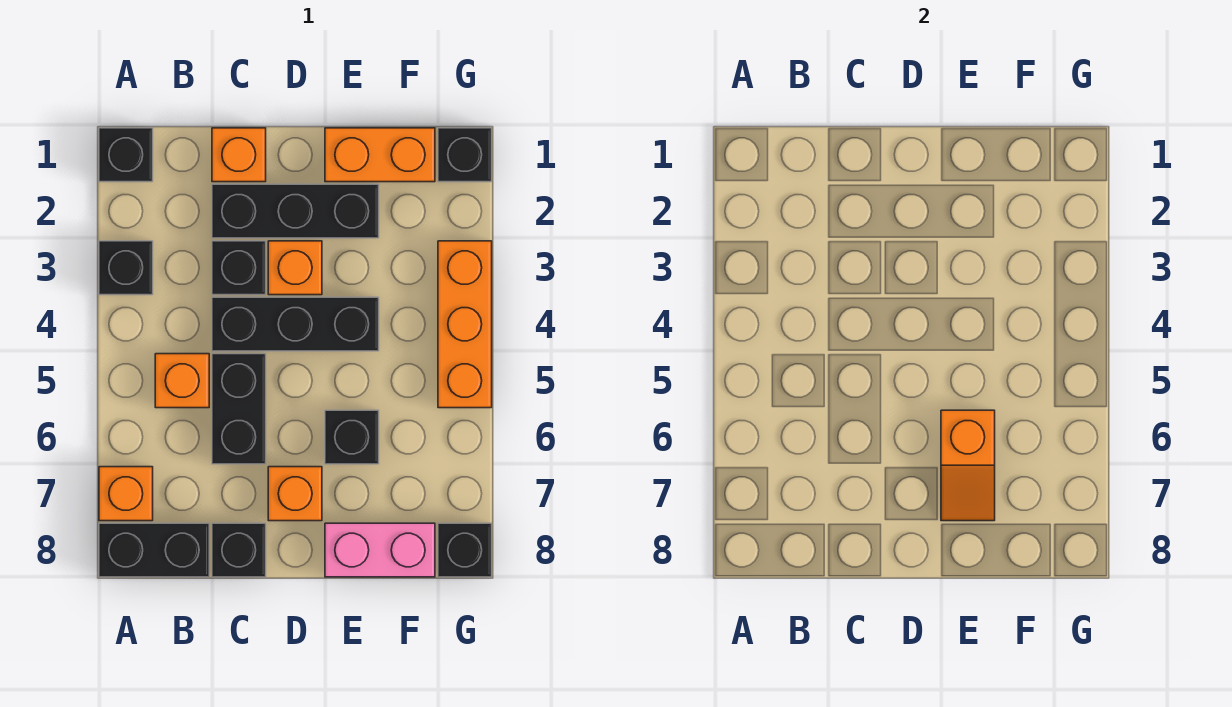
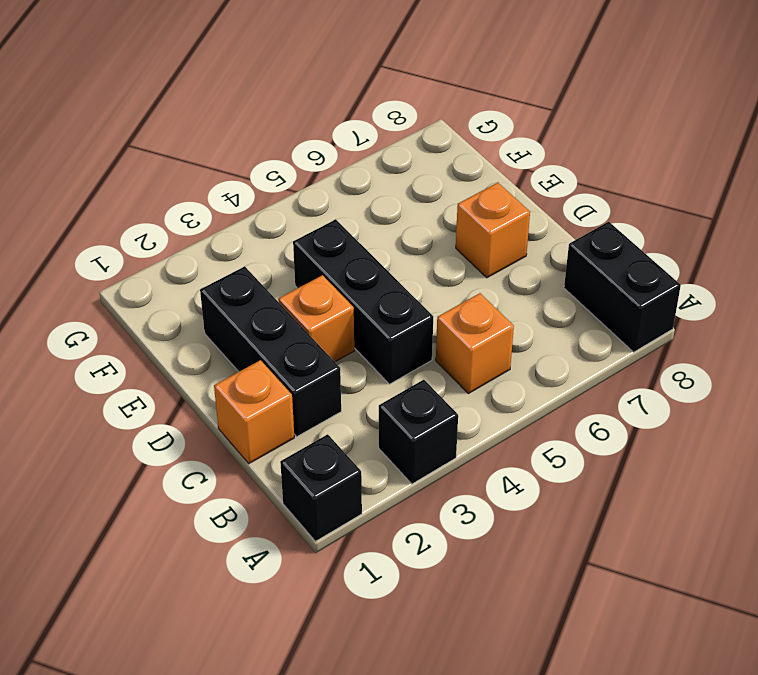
none -> orange 1x1 brick [99,467,153,521]
none -> black 1x1 brick [212,241,266,295]
none -> black 1x2 brick [212,354,266,464]

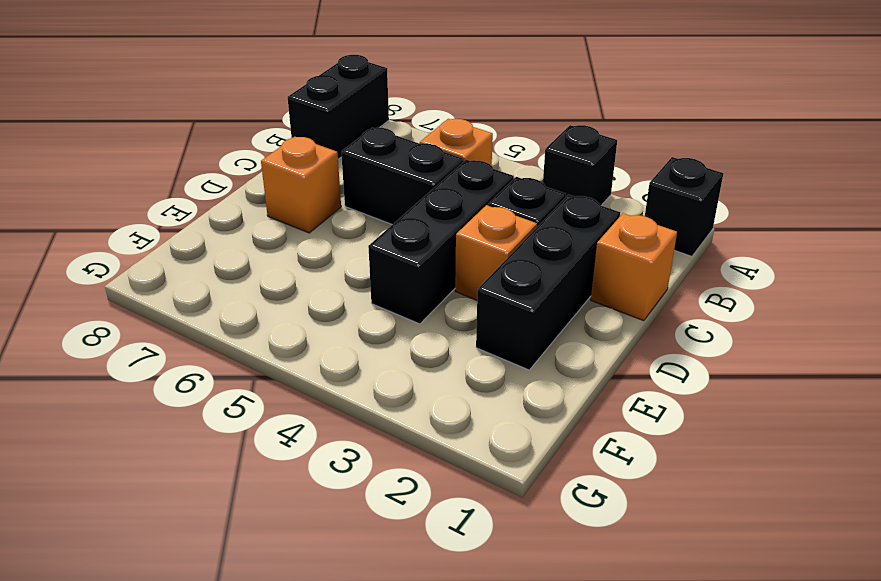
none -> orange 1x1 brick [99,467,153,521]
none -> black 1x1 brick [212,523,266,577]
none -> orange 1x2 brick [325,128,435,182]

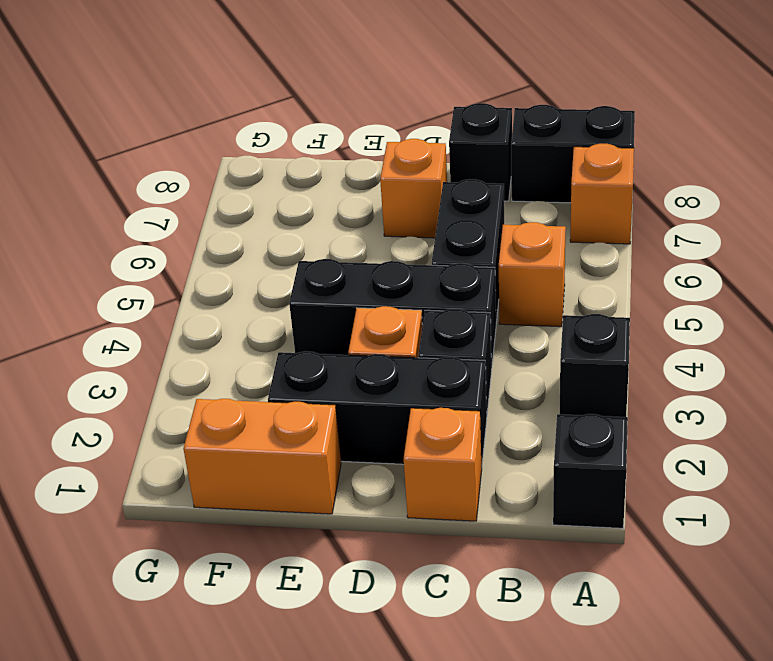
none -> black 1x1 brick [325,410,379,464]
none -> pink 1x2 brick [325,523,435,577]
none -> black 1x1 brick [438,128,492,182]

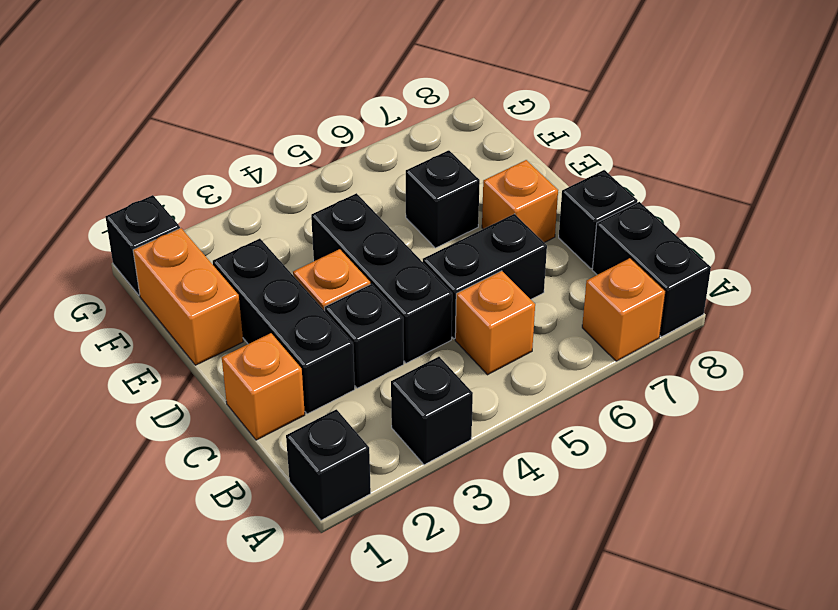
none -> pink 1x2 brick [325,523,435,577]
none -> orange 1x3 brick [438,241,492,408]
none -> black 1x1 brick [438,523,492,577]

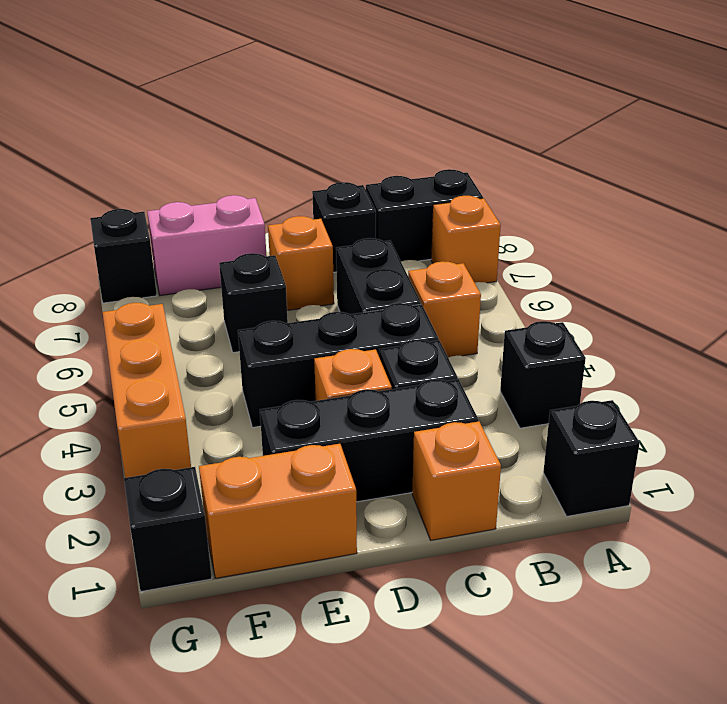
none -> orange 1x2 slope [941,410,995,521]

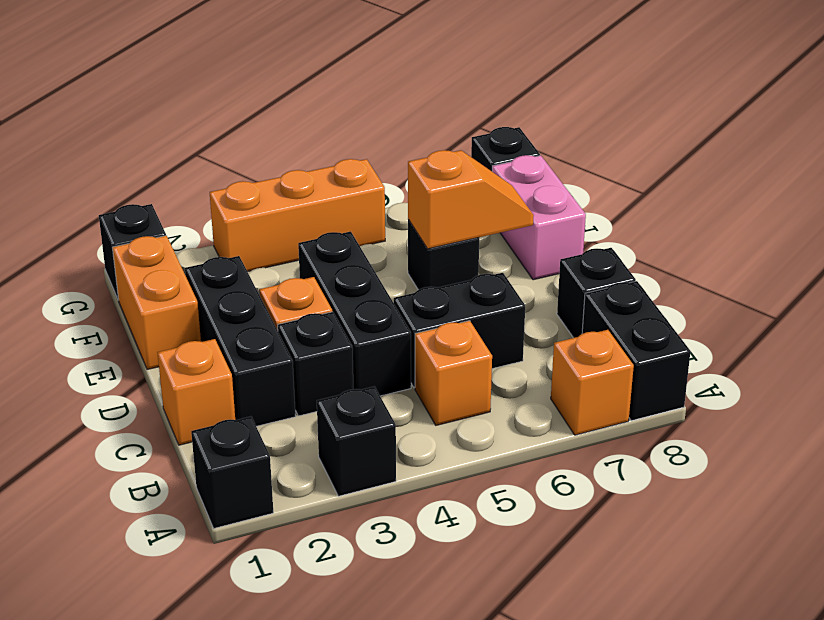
none -> orange 1x1 brick [268,467,322,521]

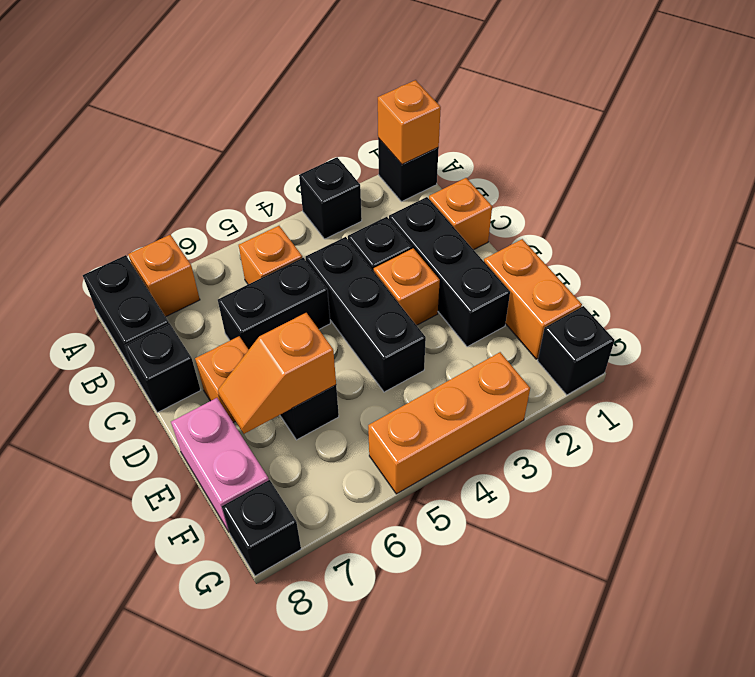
orange 1x1 brick [378,80,441,164] -> none

